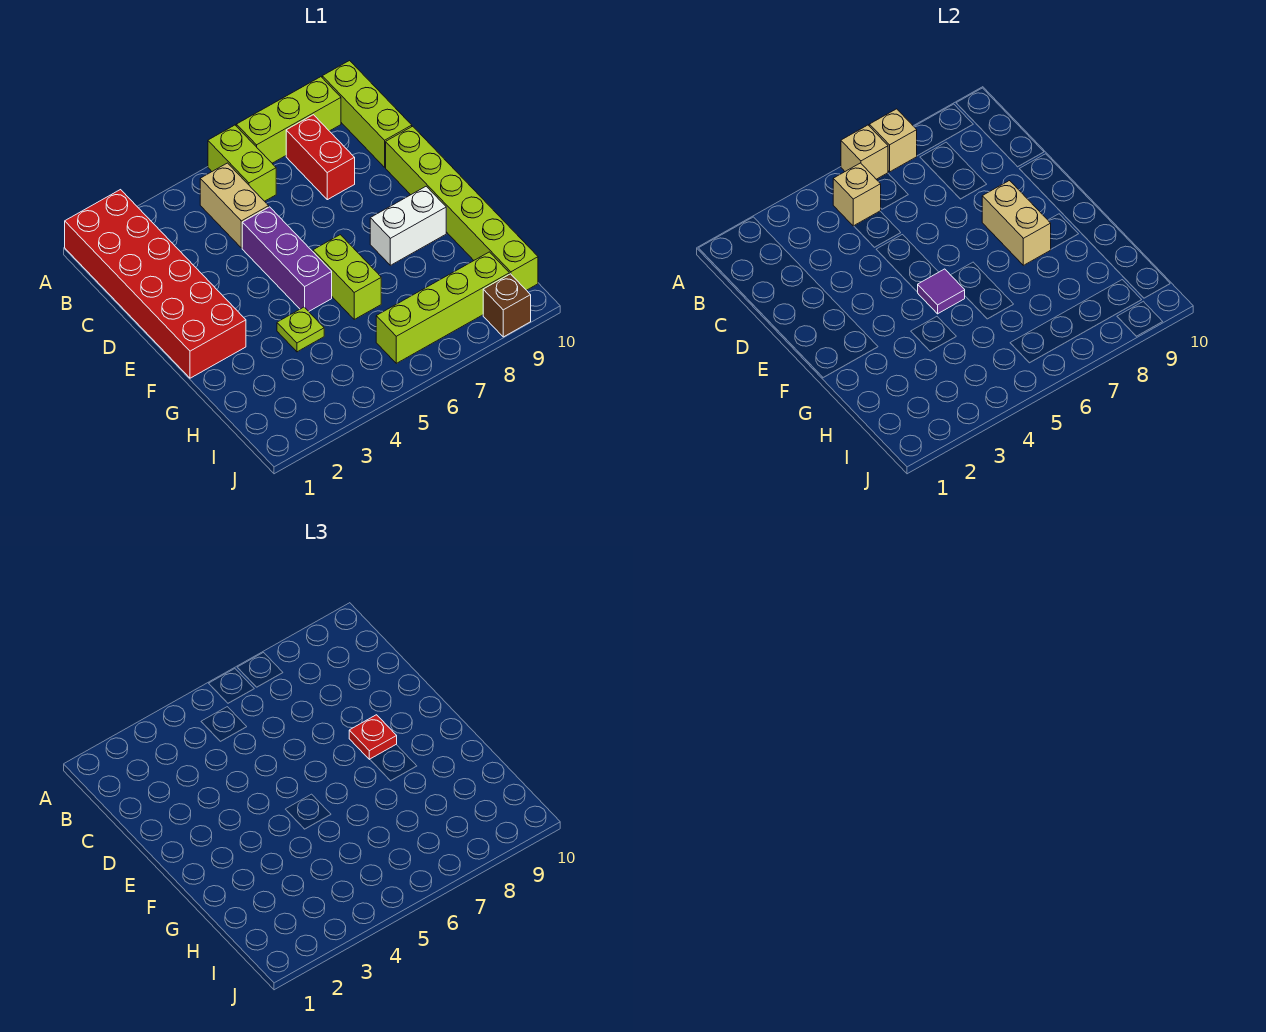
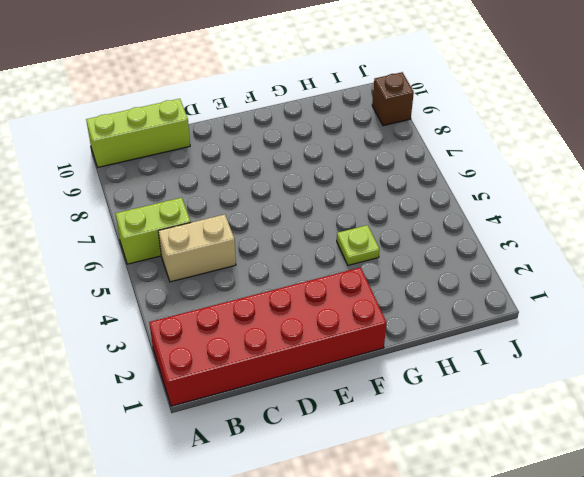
none -> lime 1x3 brick [236,77,341,163]
none -> red 1x2 brick [286,115,355,200]
none -> purple 1x3 brick [242,207,332,311]

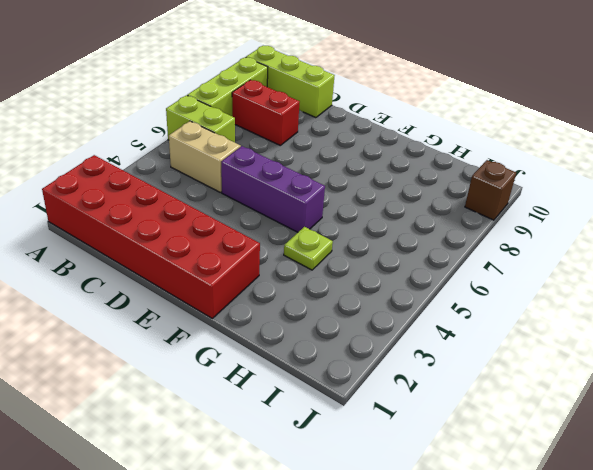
none -> lime 1x6 brick [386,126,538,290]
none -> lime 1x2 brick [313,235,381,319]
none -> white 1x2 brick [370,186,446,265]

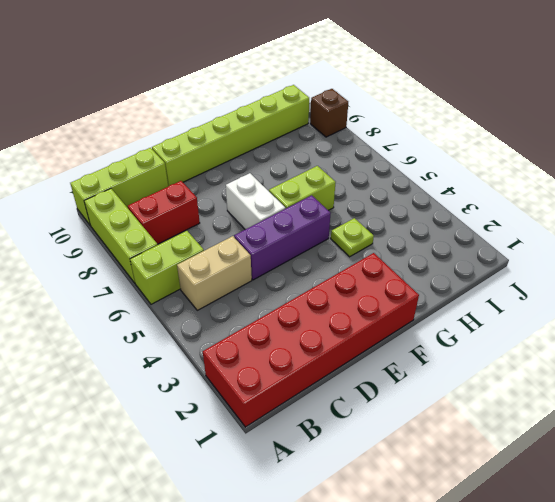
white 1x2 brick [226,173,285,229] -> white 1x2 brick moved to [370,186,446,265]
none -> lime 1x4 brick [376,252,509,363]
none -> tan 1x1 brick [841,125,888,179]
none -> tan 1x1 brick [869,109,917,172]

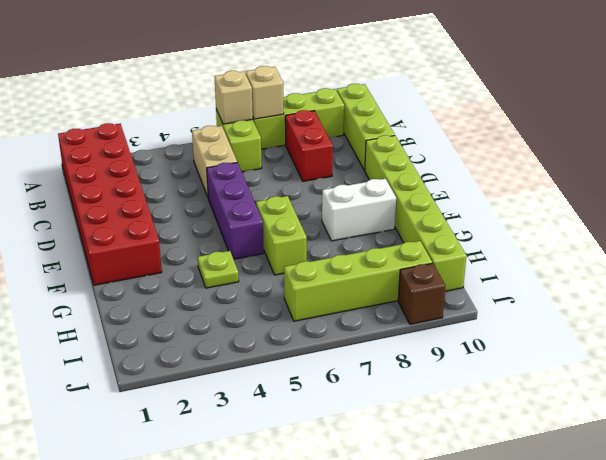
none -> tan 1x1 brick [833,163,881,226]
none -> tan 1x2 brick [982,181,1051,265]
none -> purple 1x1 tile [918,269,965,314]

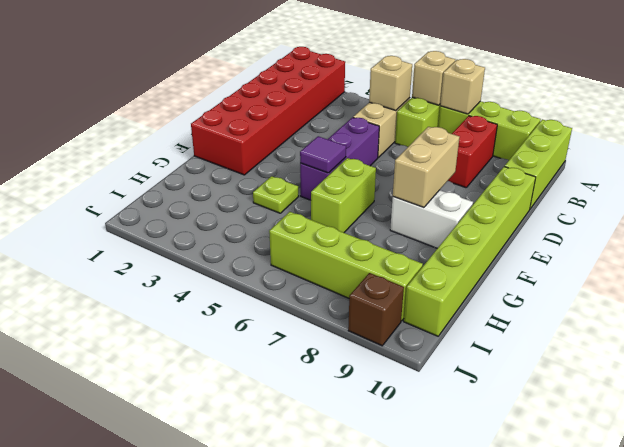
none -> red 1x1 plate [349,715,397,759]

